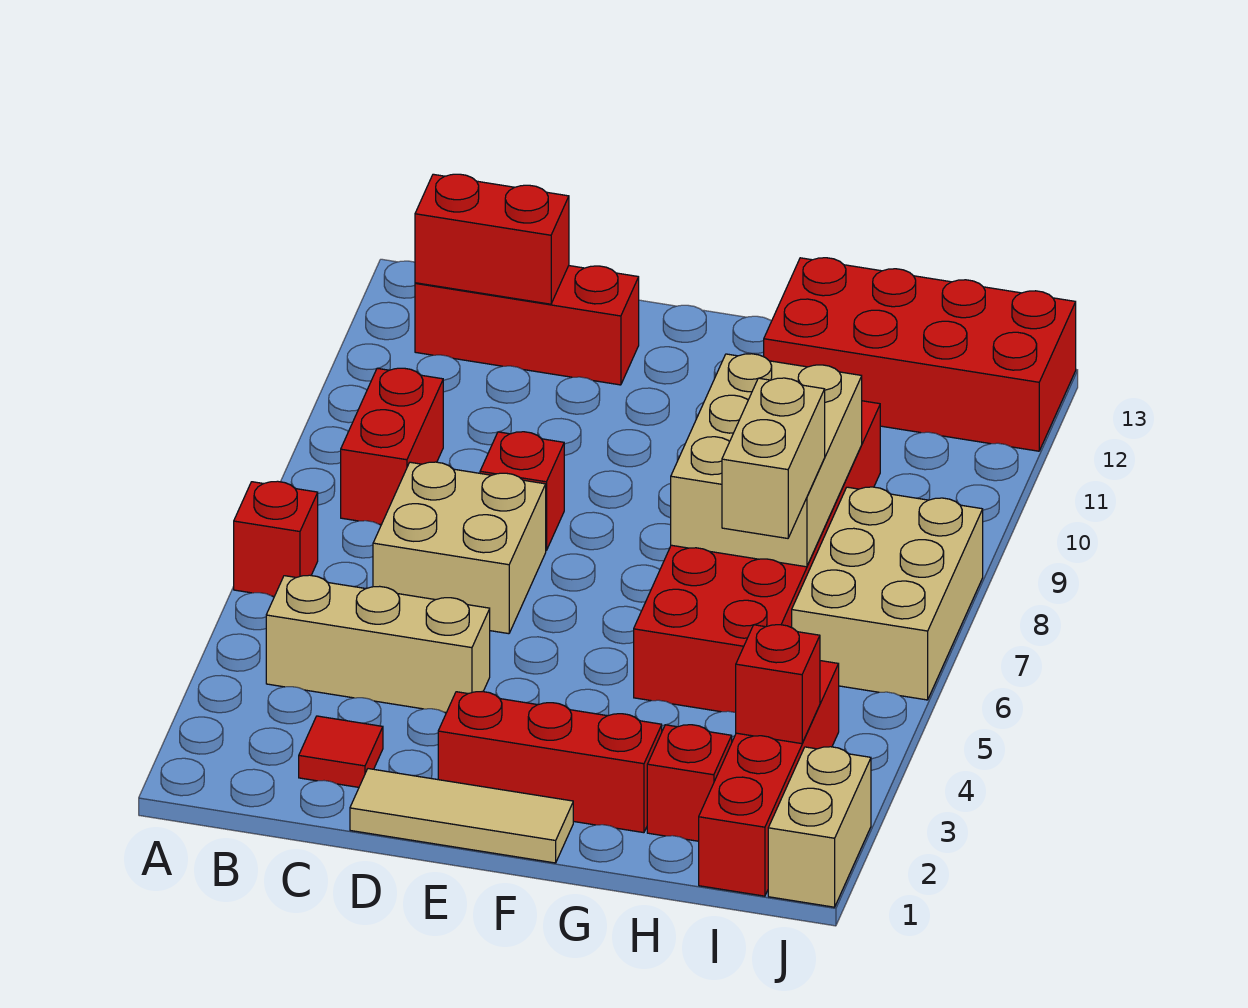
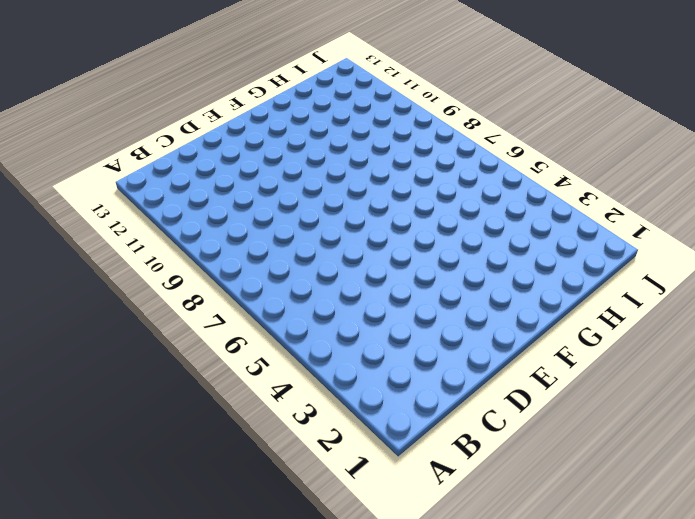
none -> red 1x1 brick [234,481,318,596]
none -> tan 1x3 brick [266,575,490,713]
none -> red 1x2 brick [341,368,443,525]

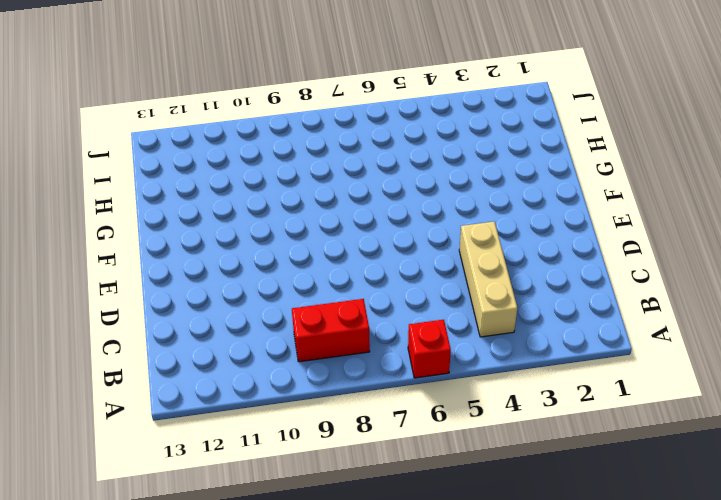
none -> red 1x3 brick [415,266,639,385]
none -> red 1x1 tile [299,716,383,787]
none -> tan 2x2 brick [373,462,546,634]

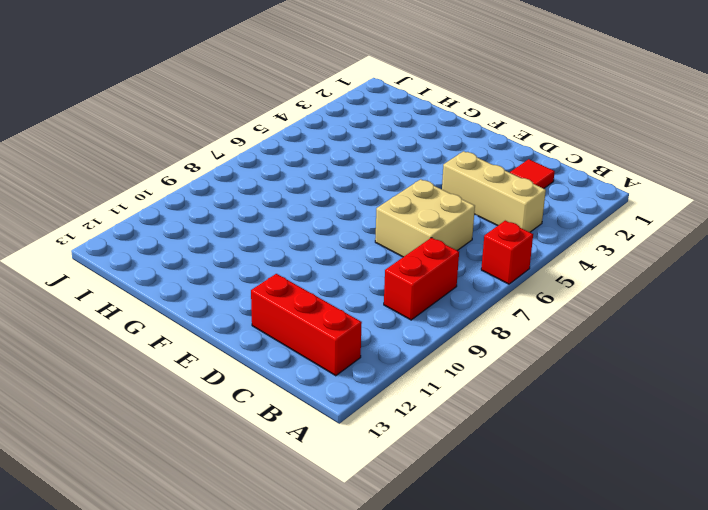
none -> tan 1x3 tile [350,769,573,863]
none -> red 1x1 brick [480,432,564,550]
none -> red 1x3 brick [438,692,662,833]

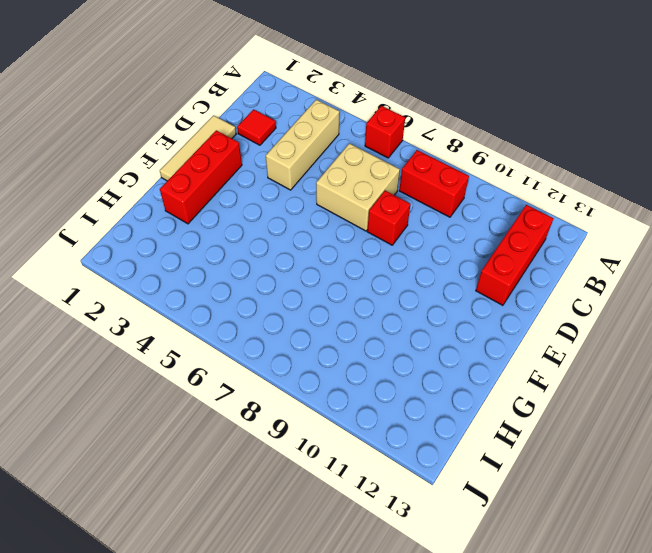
none -> red 2x6 brick [634,401,880,713]
none -> red 2x4 brick [764,258,1076,451]
none -> red 1x1 brick [647,725,732,841]

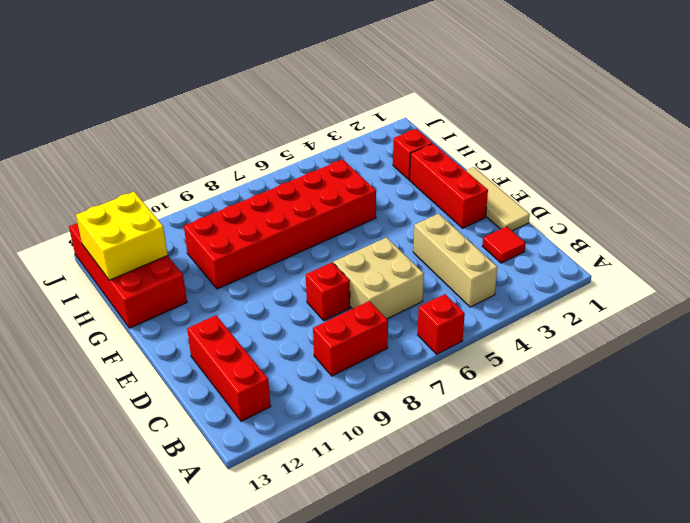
yellow 2x2 brick [76,192,168,280] -> none
none -> red 1x4 brick [699,661,839,896]
none -> tan 2x3 brick [792,487,983,700]
none -> tan 1x2 brick [768,747,871,907]

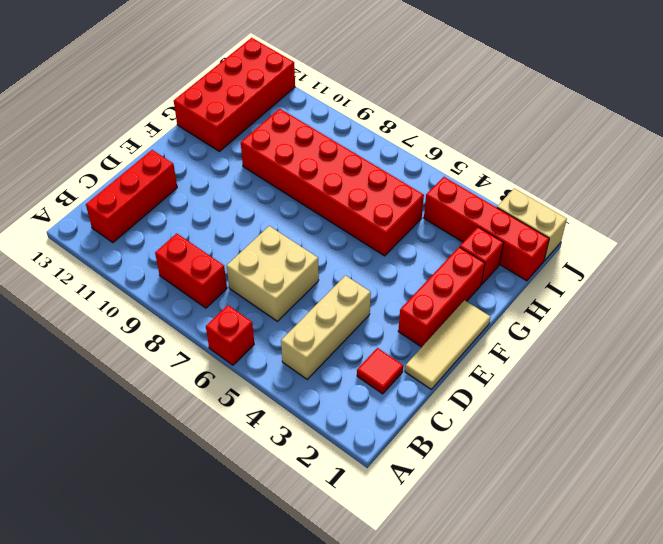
none -> red 1x1 brick [480,432,564,550]
none -> tan 2x3 brick [792,487,983,700]
none -> red 1x2 brick [415,174,569,304]

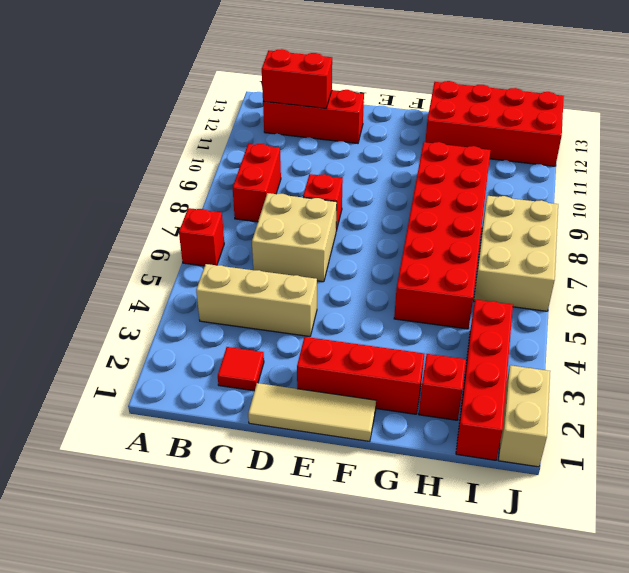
none -> tan 2x3 brick [671,354,862,567]
none -> red 1x1 brick [736,625,820,744]
none -> tan 1x2 brick [722,378,825,538]

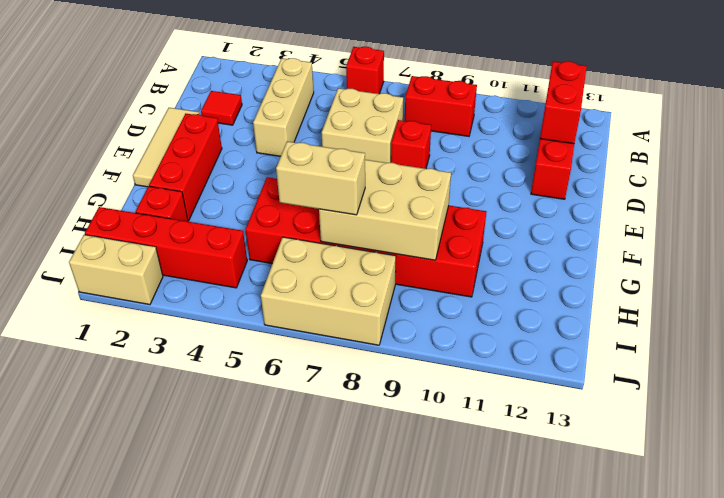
none -> red 2x4 brick [764,258,1076,451]
none -> red 1x1 brick [736,625,820,744]

